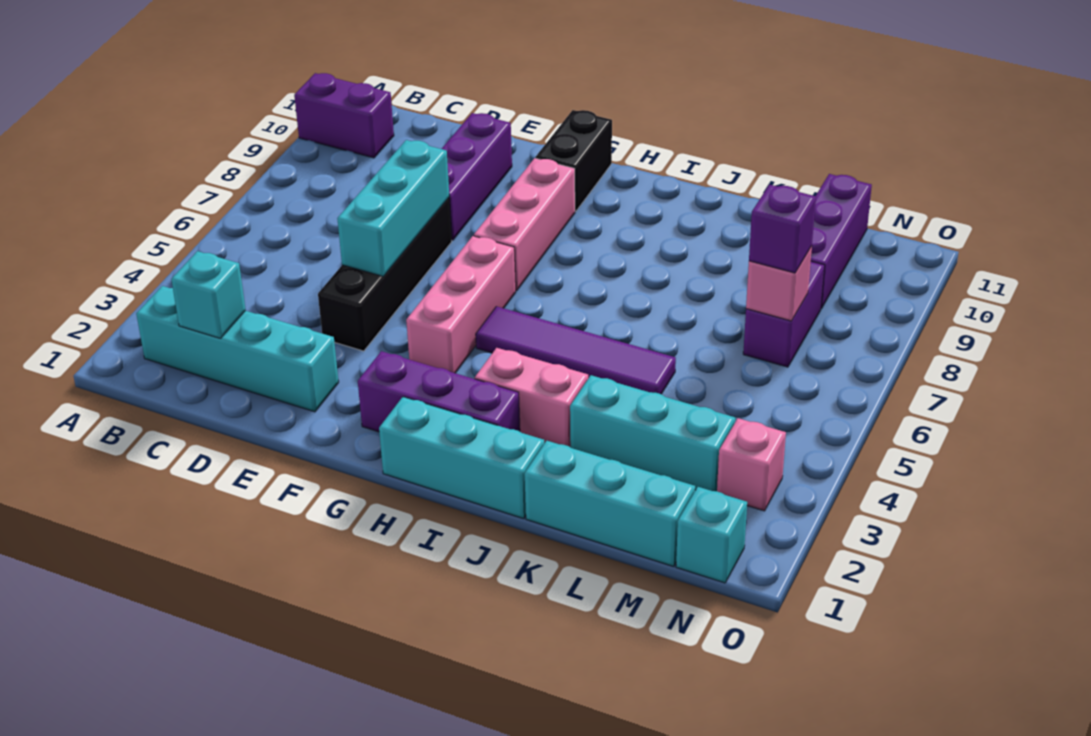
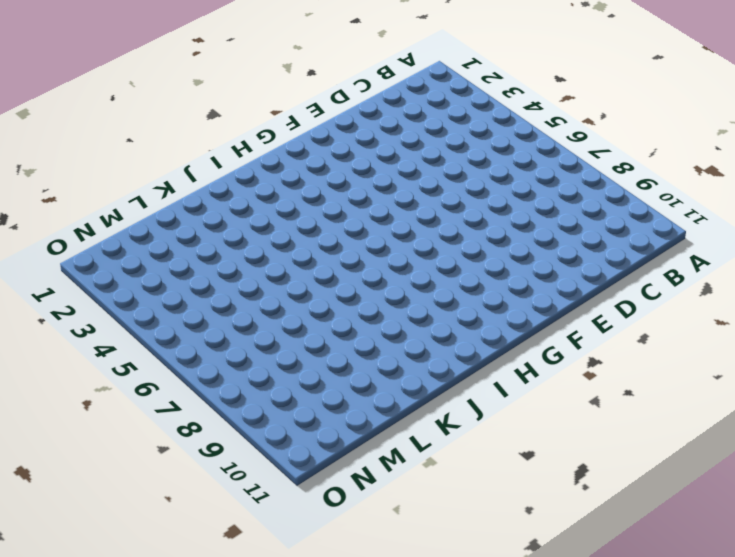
none -> purple 1x2 brick [294,73,394,158]
none -> cyan 1x4 brick [136,286,339,412]
none -> black 1x4 brick [318,198,452,351]

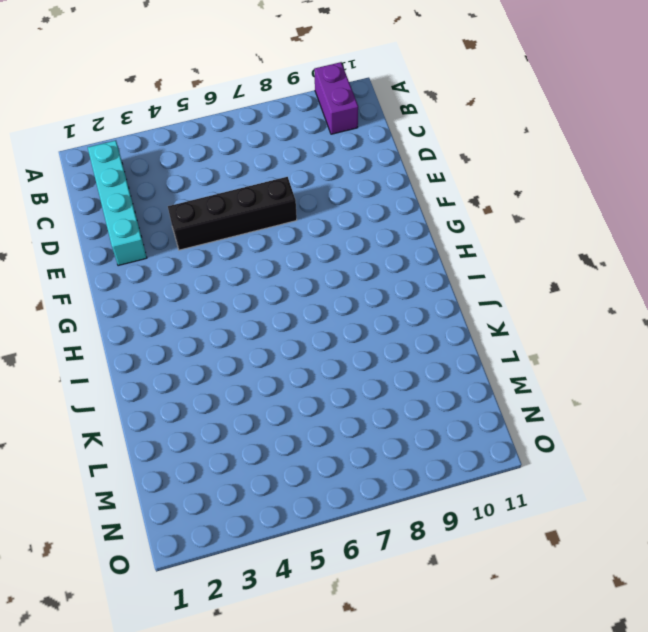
none -> purple 1x3 brick [442,113,512,240]
none -> purple 1x3 brick [358,351,520,432]
none -> pink 1x3 brick [406,236,516,373]

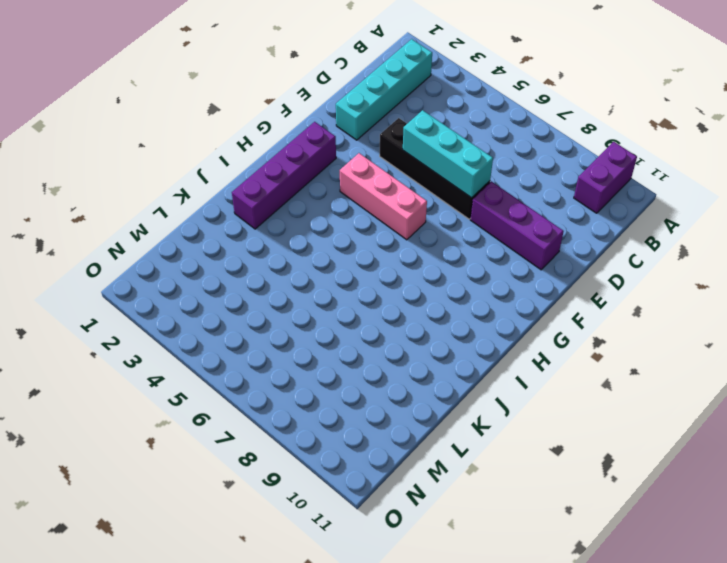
purple 1x4 brick [232,122,336,229] -> purple 1x3 brick [358,351,520,432]
none -> pink 1x3 brick [474,158,575,291]
none -> black 1x2 brick [535,110,612,212]
none -> cyan 1x3 brick [379,397,544,519]

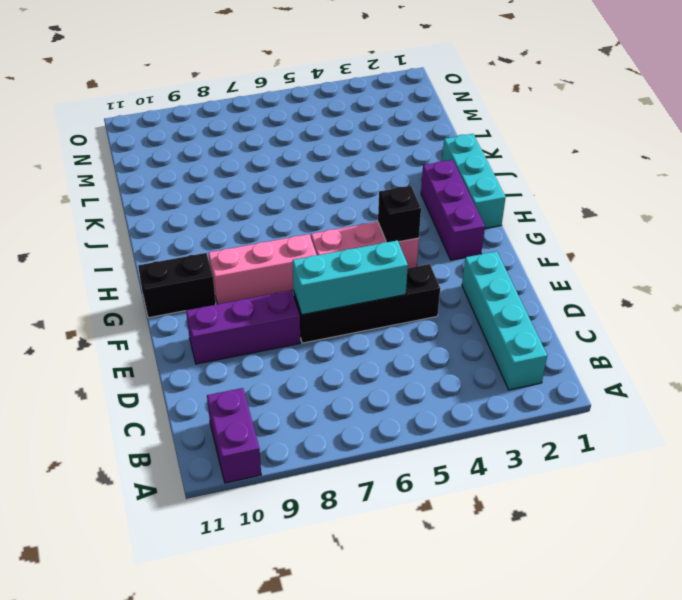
black 1x1 brick [378,186,421,242] -> none
none -> purple 1x4 tile [476,306,676,394]
none -> pink 1x2 brick [475,348,588,447]
none -> cyan 1x3 brick [525,441,695,566]

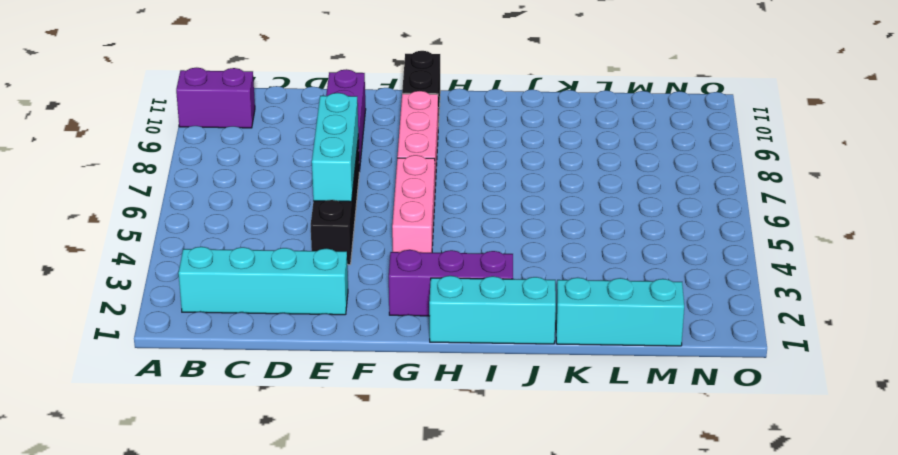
none -> purple 1x4 tile [476,306,676,394]
none -> pink 1x2 brick [475,348,588,447]
none -> cyan 1x3 brick [570,375,735,491]

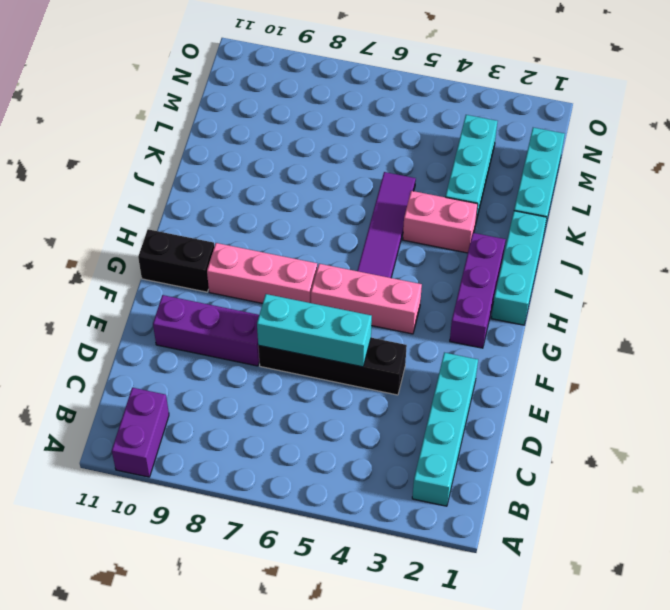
pink 1x2 brick [403,191,478,253] -> pink 1x2 brick turned to [475,348,588,447]
none -> purple 1x2 brick [743,261,825,367]
none -> purple 1x3 brick [811,174,872,309]
none -> cyan 1x1 brick [676,487,747,583]

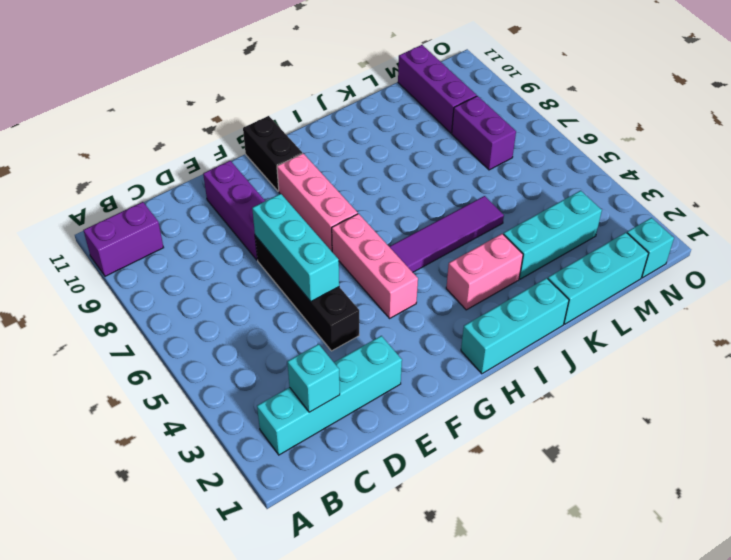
none -> purple 1x3 brick [358,351,520,432]
none -> pink 1x1 brick [717,418,786,511]
none -> pink 1x1 brick [746,246,812,321]

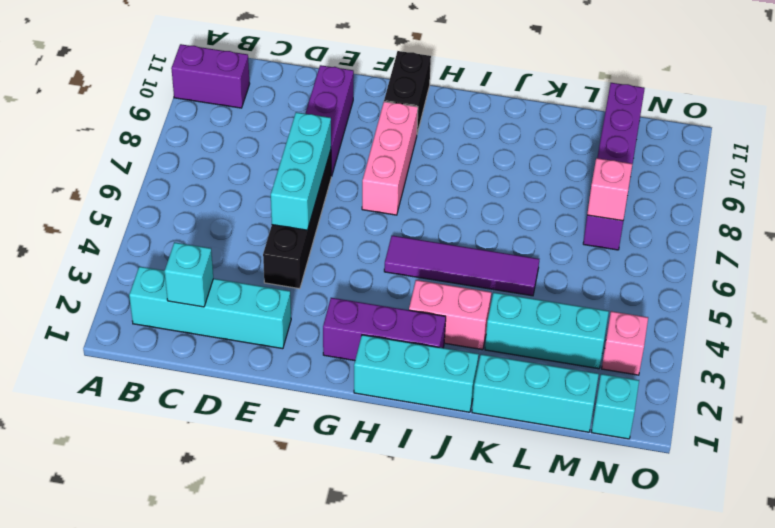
none -> pink 1x3 brick [406,236,516,373]
none -> purple 1x1 brick [749,185,816,273]

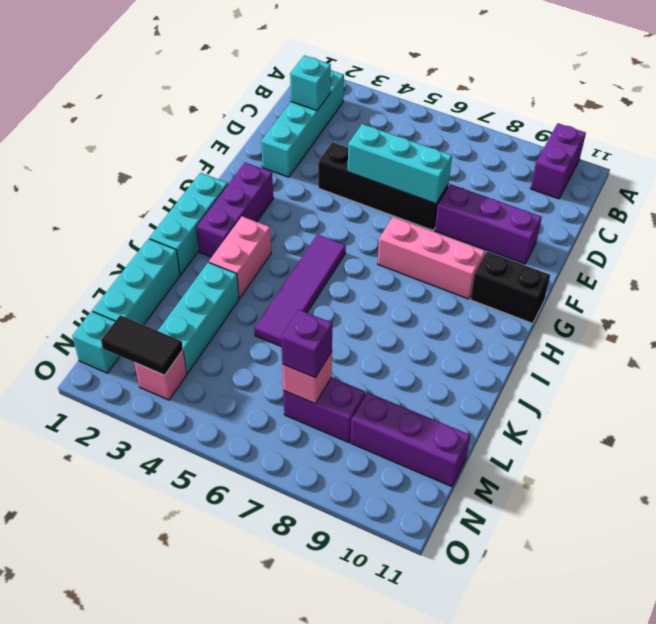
black 1x2 tile [101,315,183,375] -> none
none -> pink 1x3 brick [406,236,516,373]

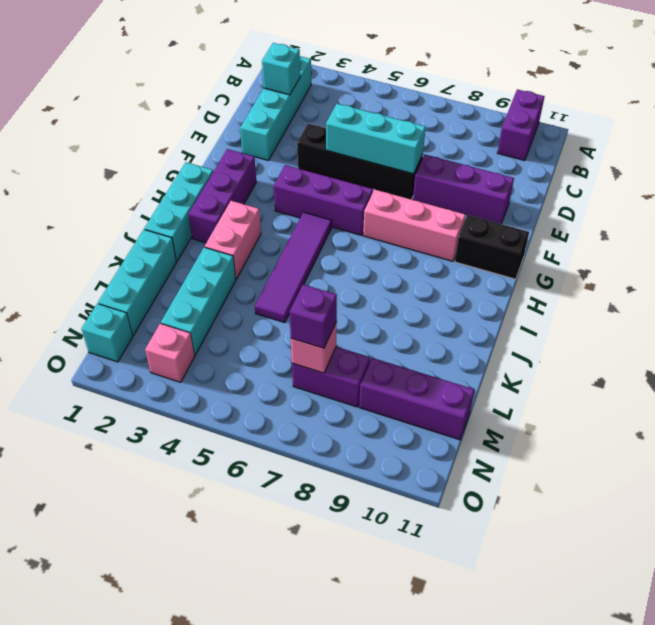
purple 1x3 brick [274,165,373,235] -> pink 1x3 brick [406,236,516,373]

